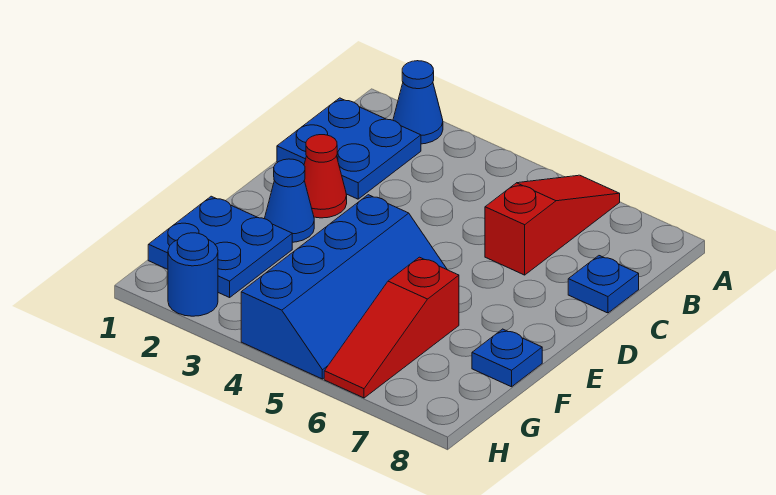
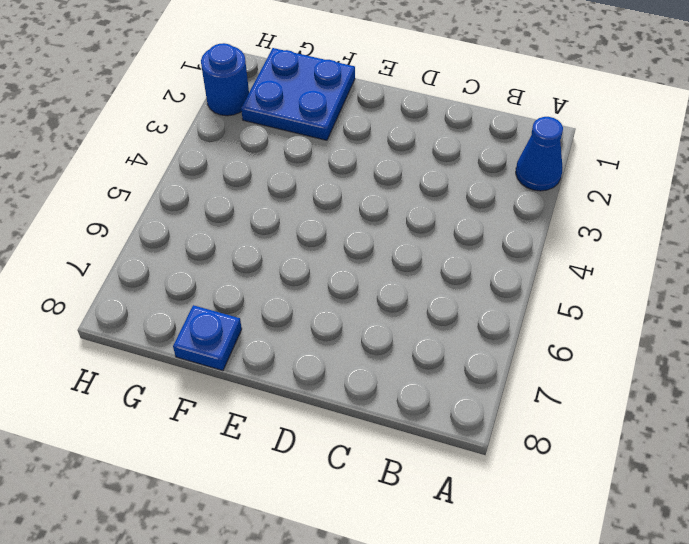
none -> red 1x3 slope [485,175,620,275]
none -> blue 2x2 plate [277,98,421,199]

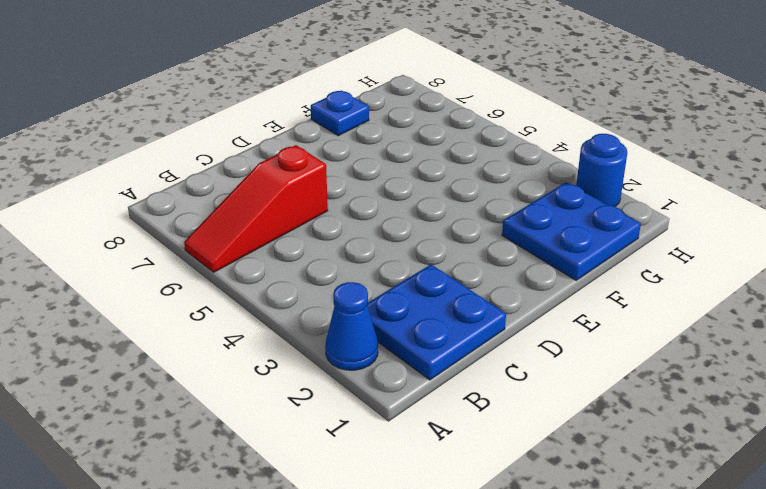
none -> blue 1x1 plate [568,256,639,313]
none -> red 1x1 cone [304,135,347,218]

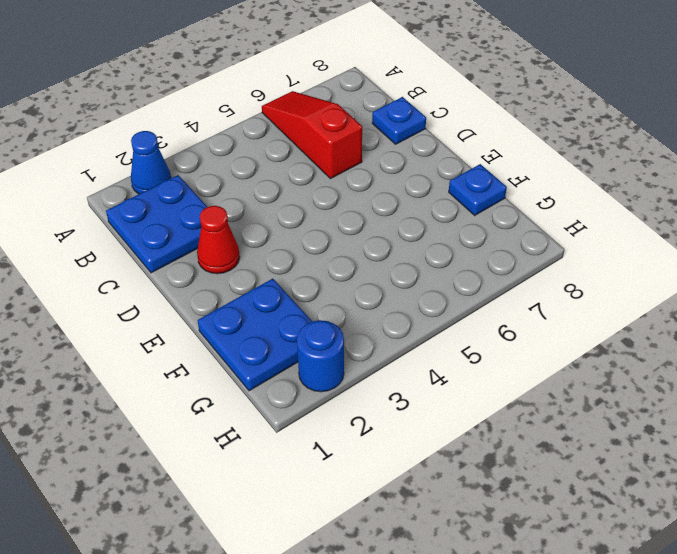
none -> blue 1x1 cone [265,159,314,242]
none -> blue 2x4 slope [241,195,447,379]

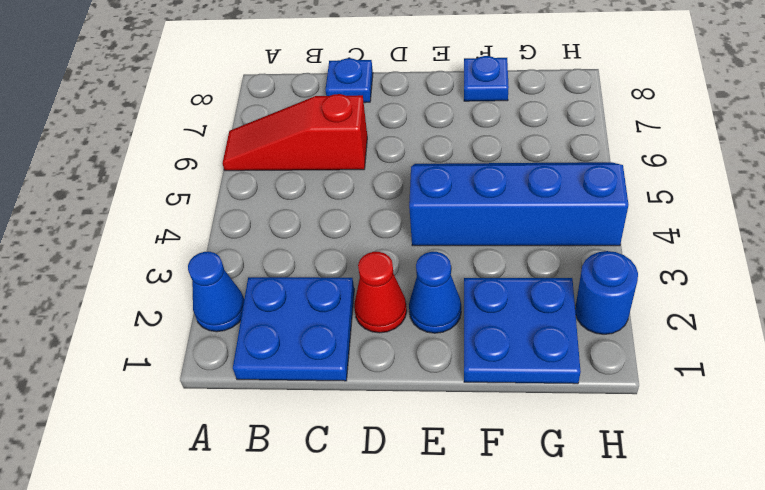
none -> red 1x3 slope [324,257,459,398]

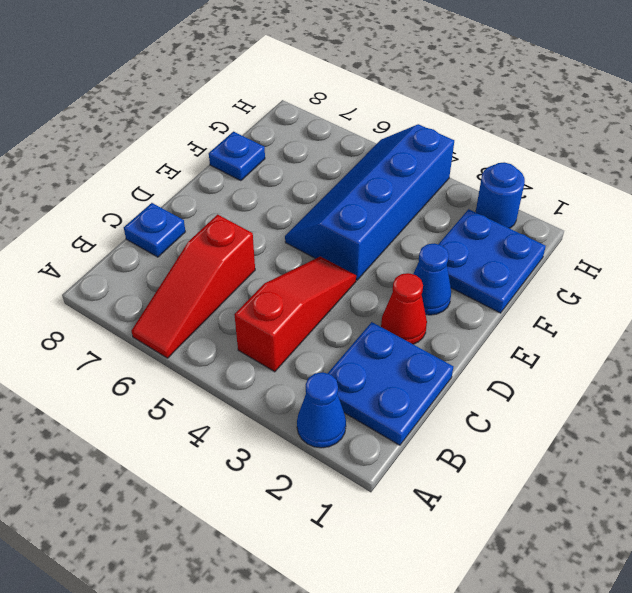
red 1x3 slope [234,256,356,372] -> red 1x3 slope moved to [324,257,459,398]

